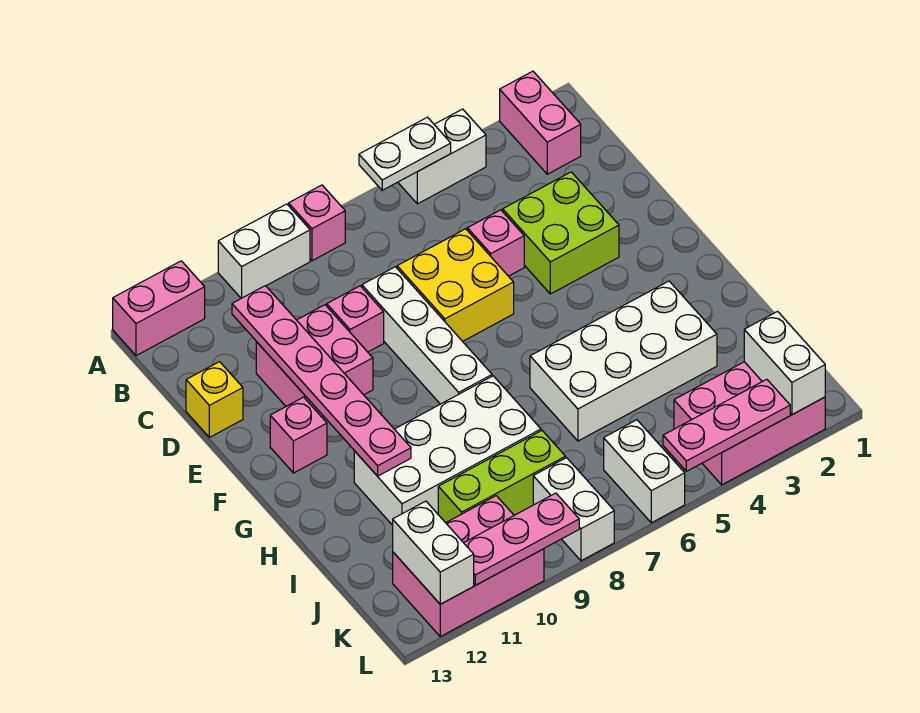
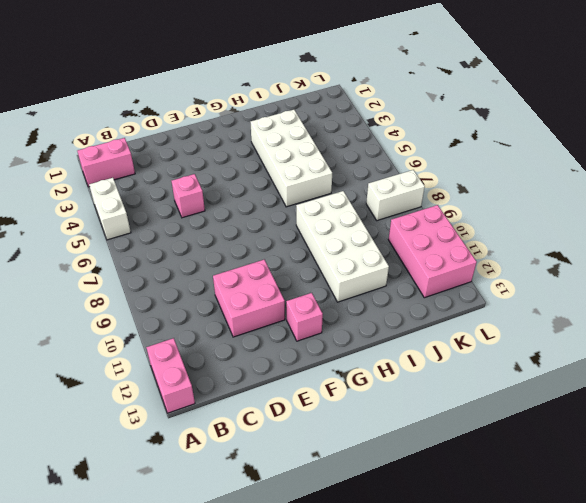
none -> pink 1x1 brick [289,185,345,261]
none -> white 1x2 brick [218,204,310,298]
none -> lime 2x2 brick [503,172,619,294]

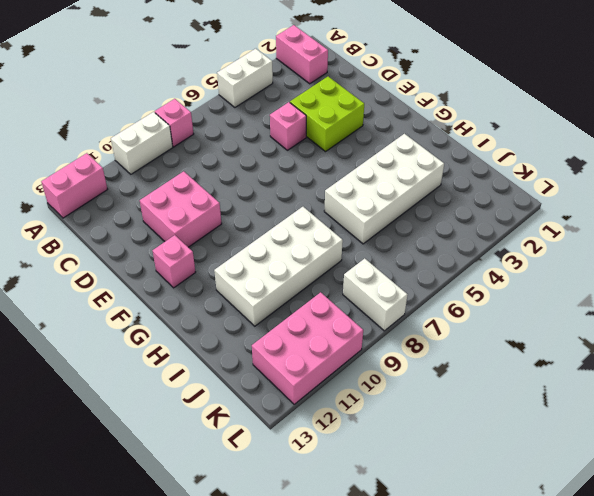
none -> yellow 2x2 brick [397,229,514,341]
none -> white 1x4 brick [362,267,492,404]
none -> pink 1x1 brick [327,286,384,352]

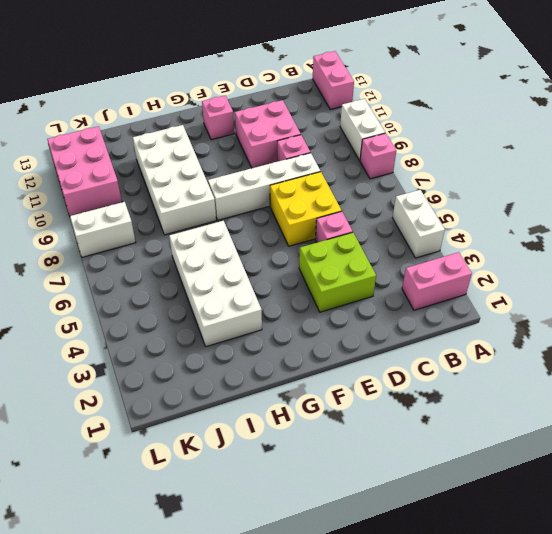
none -> yellow 1x1 brick [186,362,243,437]
none -> lime 1x3 brick [438,431,565,523]
none -> pink 2x3 brick [674,362,825,485]

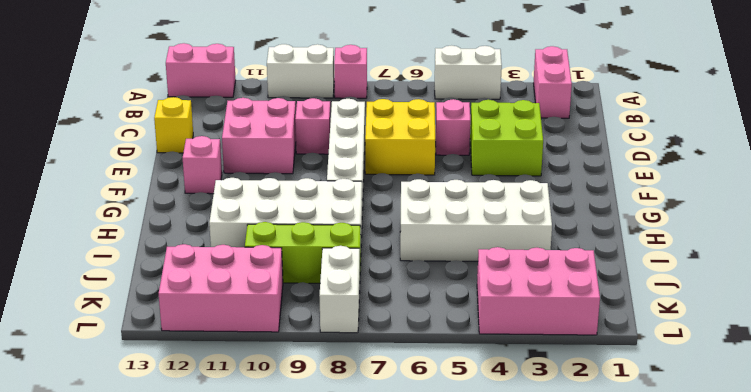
none -> white 1x2 brick [604,420,685,523]
none -> white 1x2 plate [359,117,451,190]
none -> pink 1x6 plate [232,286,411,476]

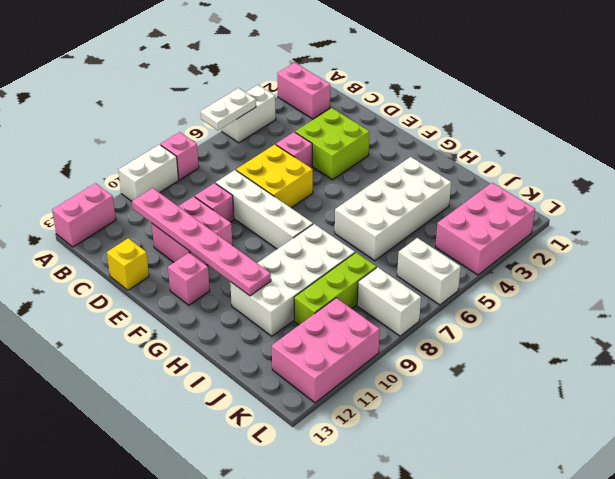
none -> white 1x2 brick [744,311,825,415]
none -> white 1x2 brick [393,501,474,604]
none -> pink 1x3 plate [663,379,790,471]

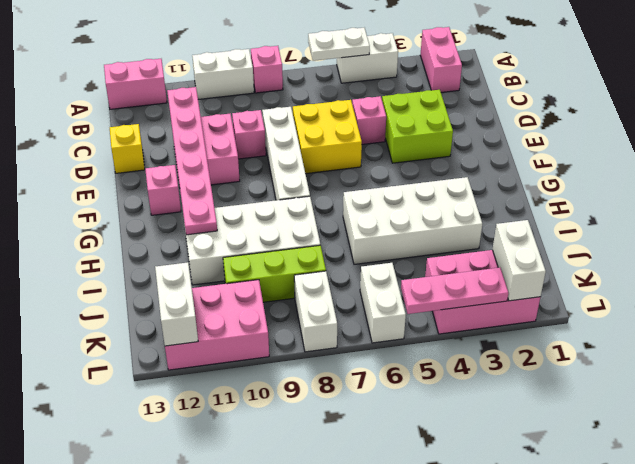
none -> pink 1x3 plate [464,493,579,585]

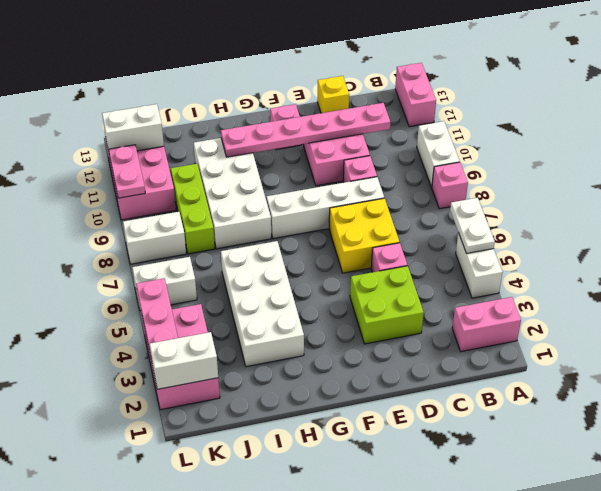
pink 1x2 plate [109,145,145,198] -> pink 1x3 plate [464,493,579,585]

